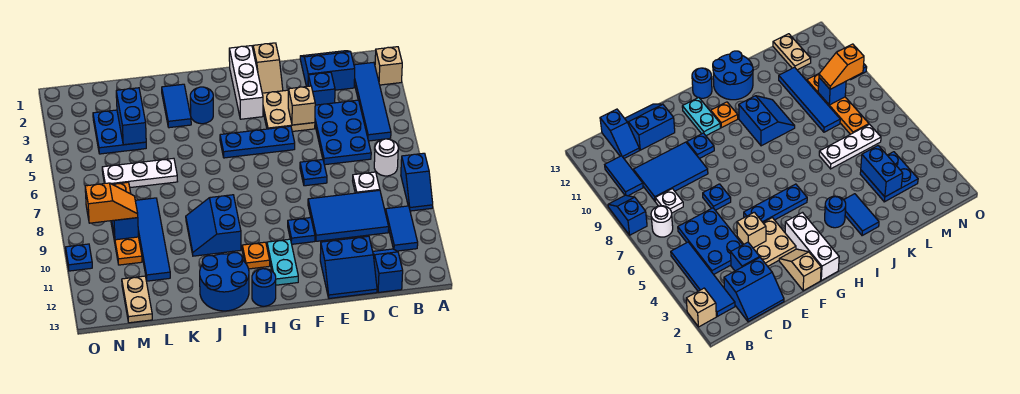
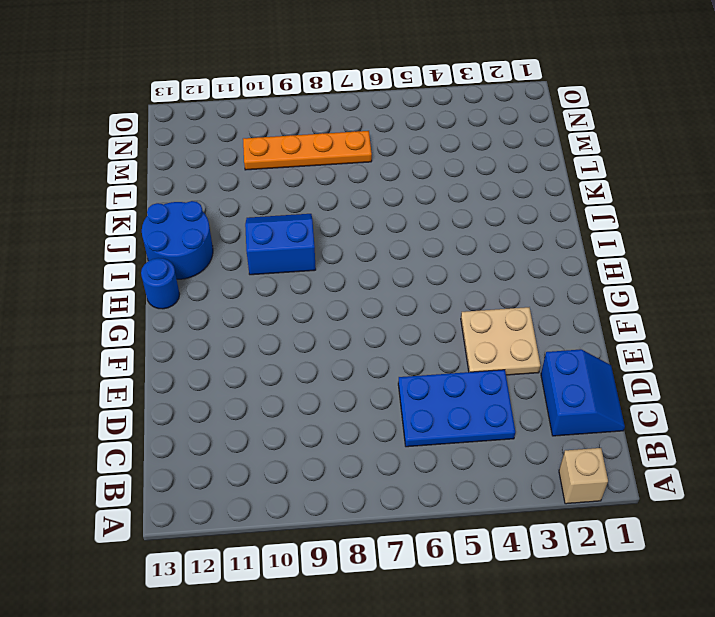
none -> blue 1x2 slope [401,153,433,211]
none -> blue 1x4 tile [354,62,391,141]
none -> white 1x1 round brick [374,139,398,176]
none -> blue 1x2 tile [385,206,418,251]

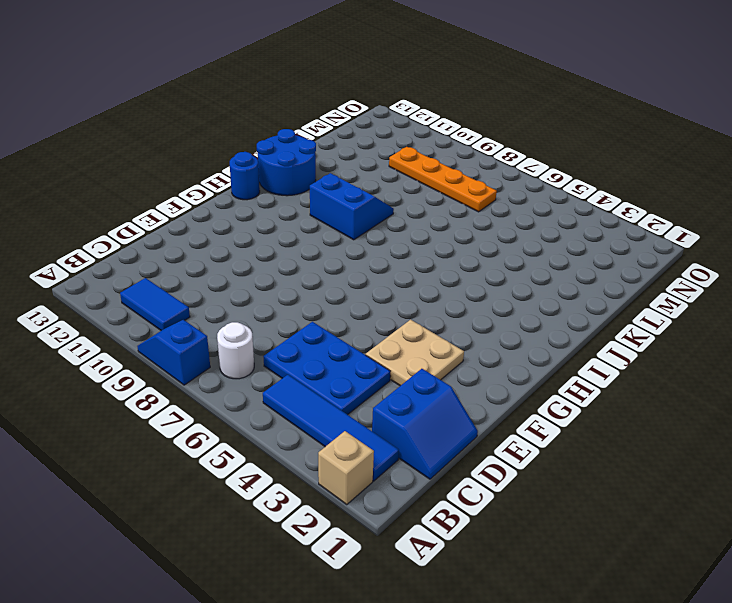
none -> white 1x1 plate [353,172,380,193]
none -> blue 2x3 tile [308,190,389,241]
none -> blue 1x2 slope [373,249,403,292]
none -> blue 1x1 brick [308,72,335,105]

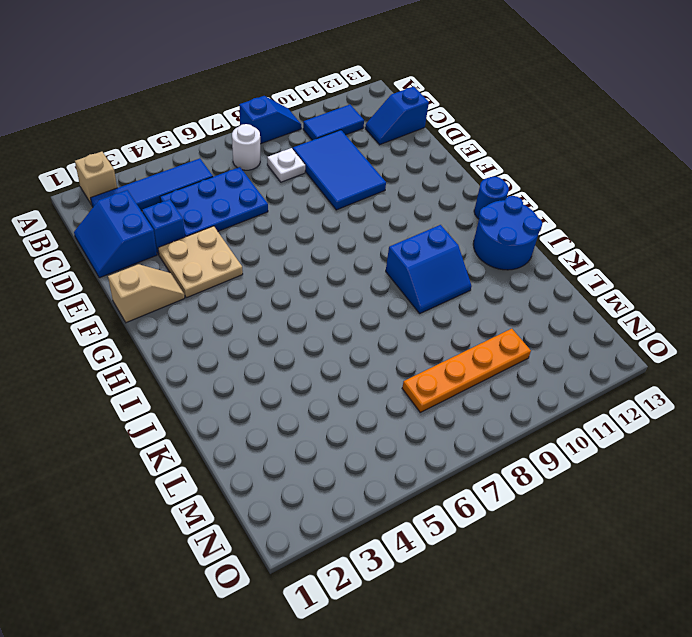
none -> blue 2x2 slope [320,236,377,298]
none -> blue 1x1 plate [300,160,327,186]
none -> blue 1x3 plate [220,126,295,158]
none -> blue 1x1 plate [288,218,315,244]

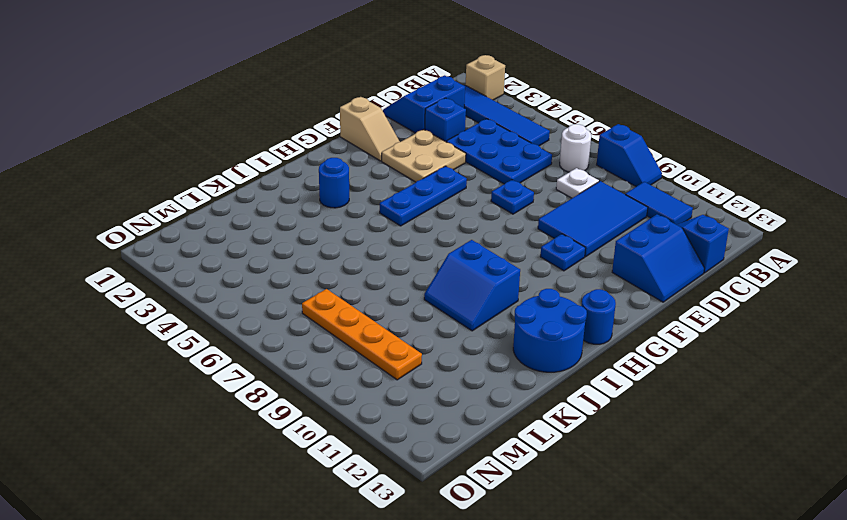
none -> white 1x3 brick [229,46,263,119]
none -> cyan 1x2 plate [267,239,298,285]
none -> orange 1x1 plate [242,242,270,269]
none -> blue 1x2 tile [162,84,191,128]

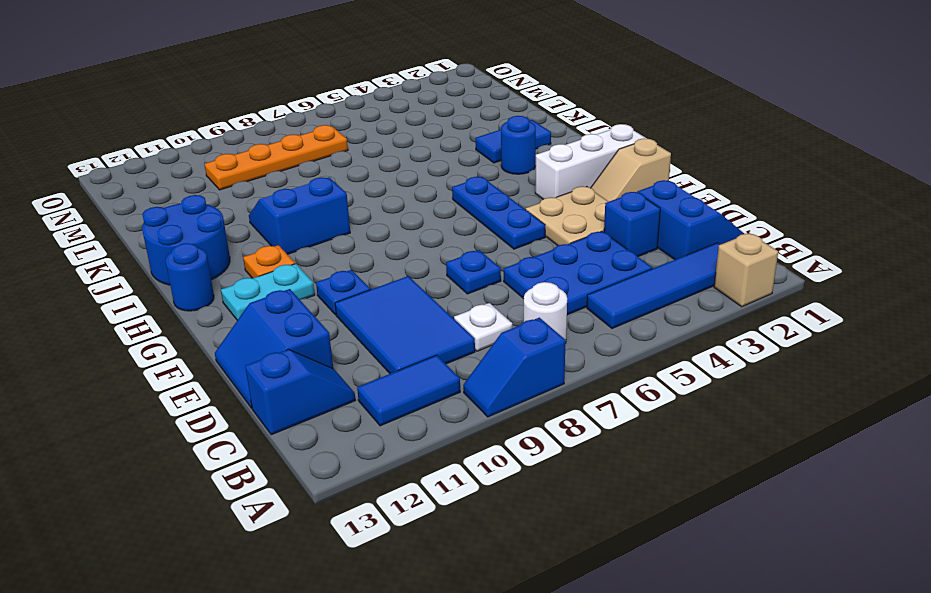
none -> white 1x3 plate [102,158,178,188]
none -> blue 2x2 plate [93,110,146,154]
none -> blue 1x4 tile [135,198,170,281]
none -> tan 1x2 plate [122,276,152,323]

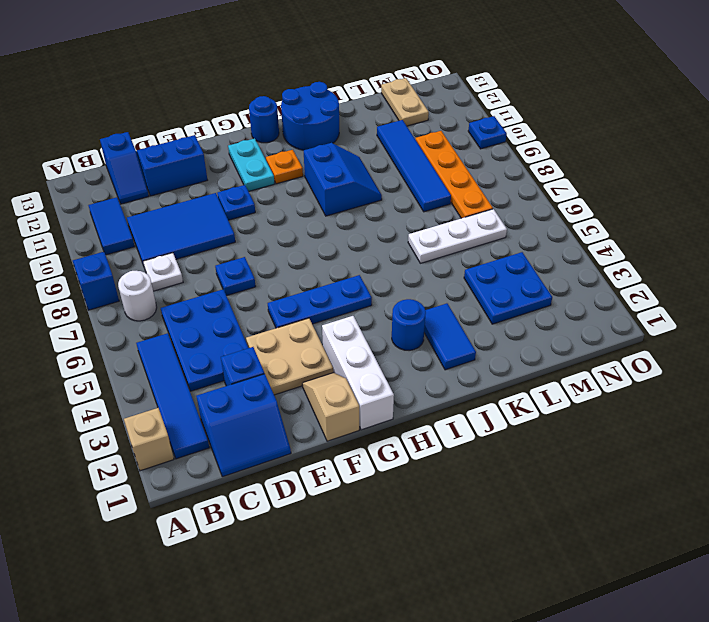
none -> tan 1x1 brick [288,86,315,125]
none -> blue 1x2 brick [116,88,146,145]
none -> blue 1x1 brick [112,218,139,240]
none -> orange 1x2 slope [85,183,138,223]

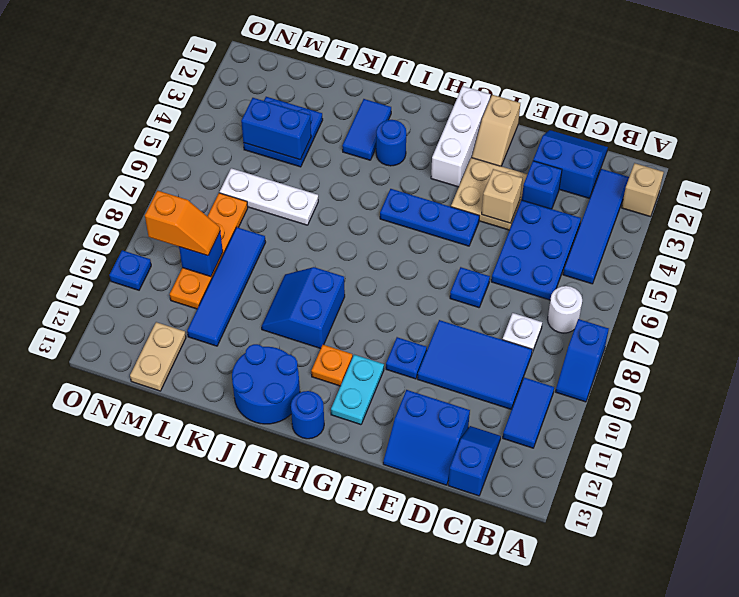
blue 1x2 brick [241,98,311,160] -> blue 1x2 brick turned to [116,88,146,145]

